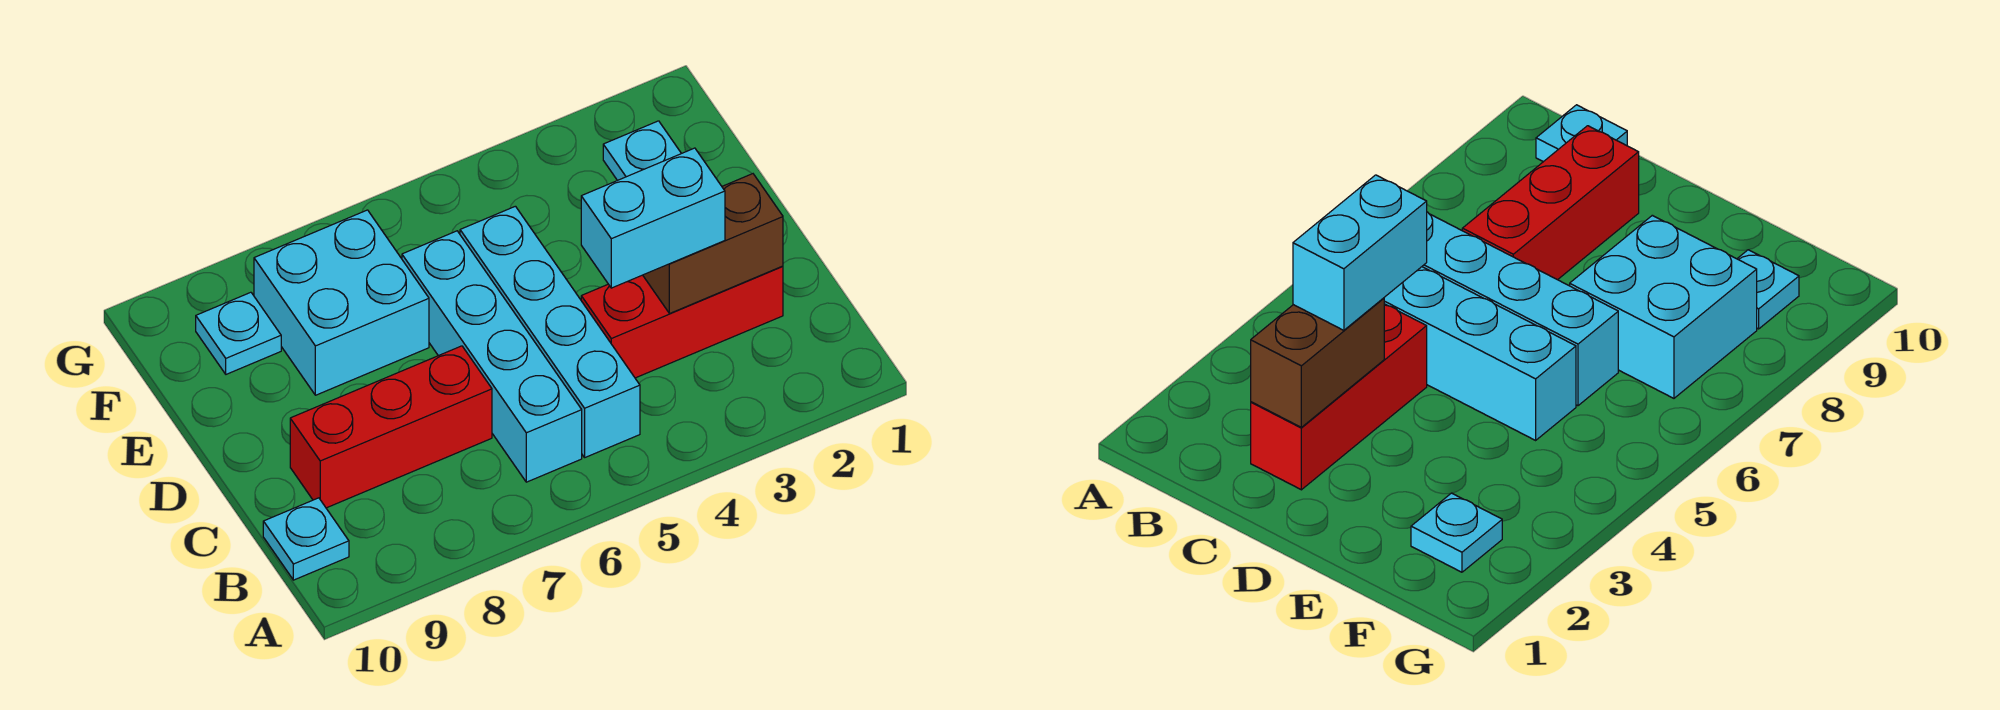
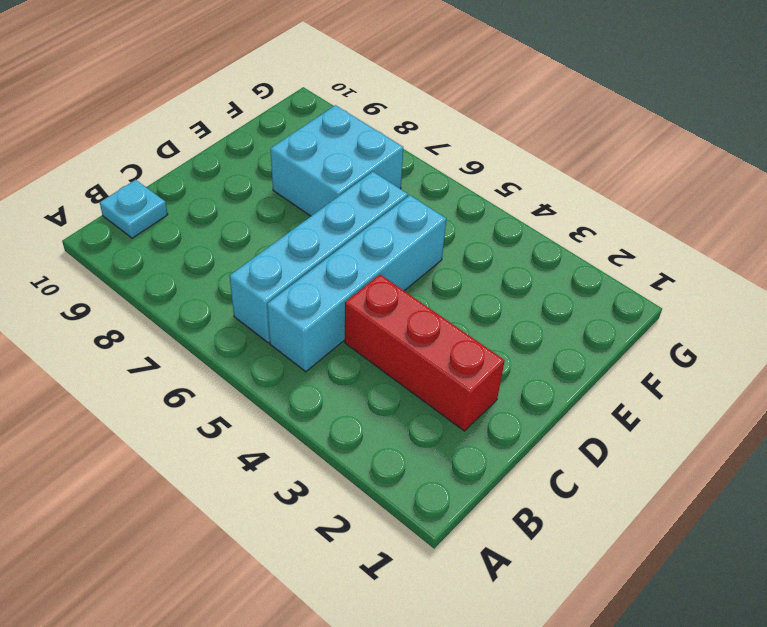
none -> red 1x3 brick [290,346,492,508]
none -> cyan 1x1 plate [603,121,681,181]

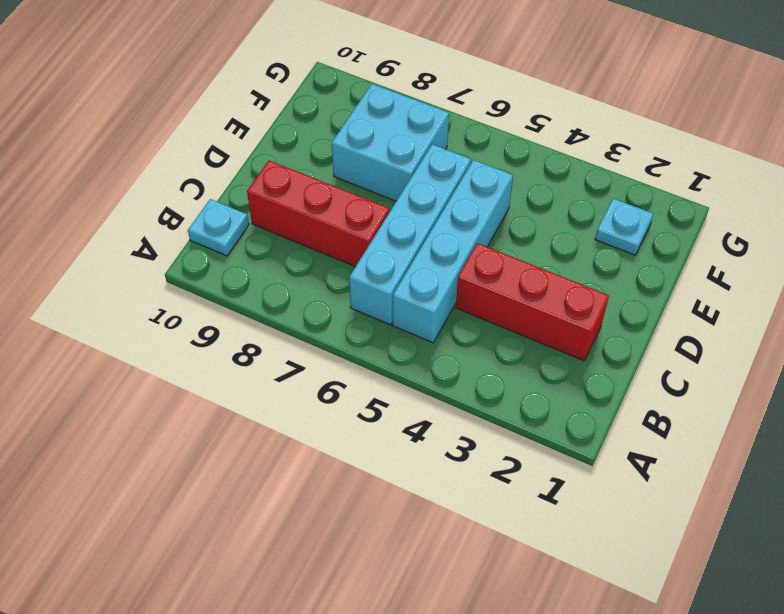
none -> cyan 1x1 plate [196,292,281,374]
none -> brown 1x2 brick [643,174,783,314]

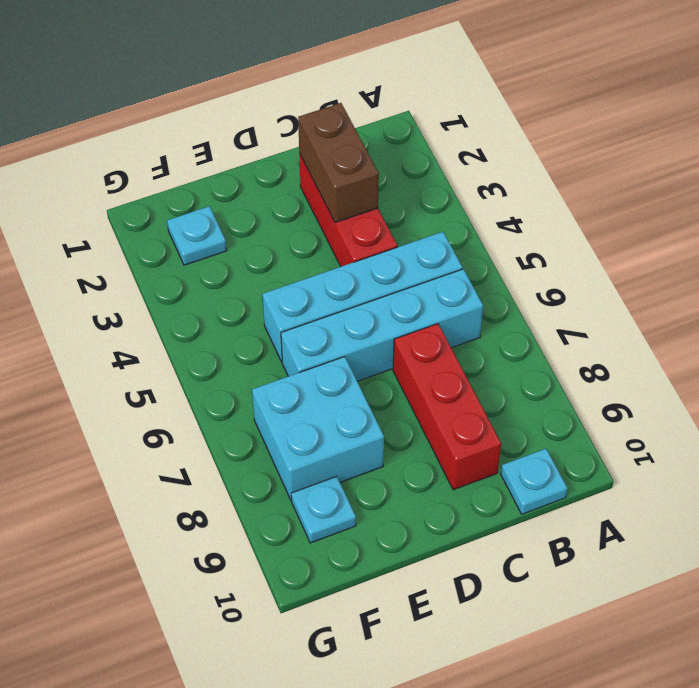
none -> cyan 1x2 brick [581,148,725,288]

